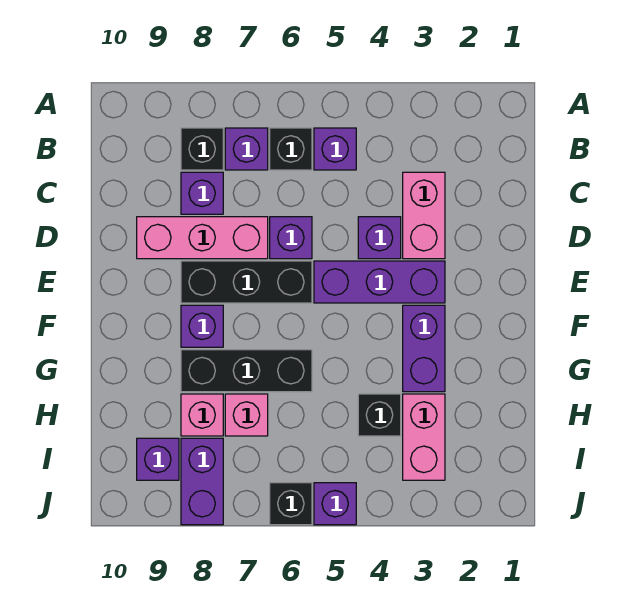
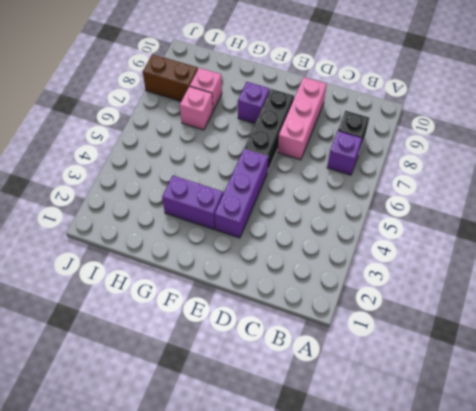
brown 1x2 brick [143,54,198,101] -> purple 1x2 brick [181,438,223,525]
none -> purple 1x1 brick [314,128,356,170]
none -> black 1x1 brick [270,128,312,170]
none -> pink 1x2 brick [403,172,445,259]

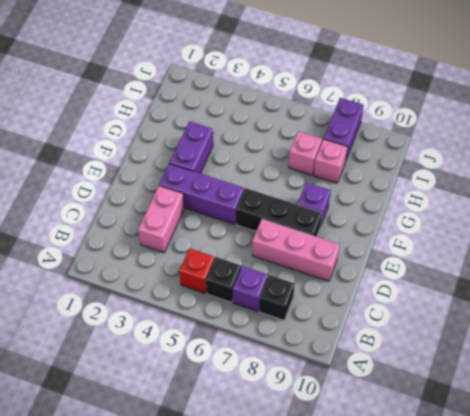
red 1x1 brick [179,248,214,293] -> purple 1x1 brick [314,128,356,170]
none -> purple 1x1 brick [181,172,223,214]
none -> purple 1x1 brick [358,217,401,259]
none -> purple 1x1 brick [270,217,312,259]

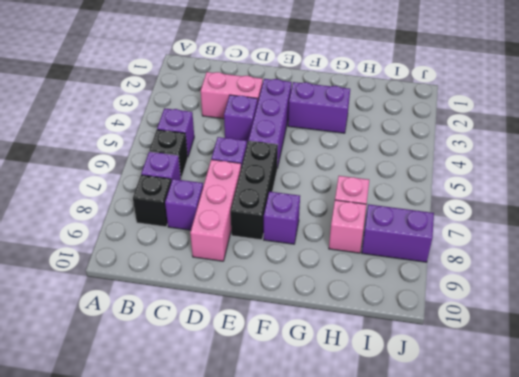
none -> black 1x3 brick [181,350,312,392]
none -> pink 1x2 brick [403,394,445,480]
none -> black 1x1 brick [358,394,401,436]

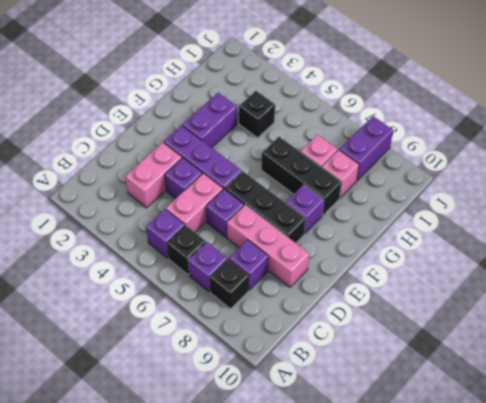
pink 1x2 brick [166,173,223,232] -> pink 1x2 brick moved to [403,394,445,480]
none -> purple 1x1 brick [137,438,179,480]
none -> purple 1x1 brick [314,483,356,525]
none -> black 1x1 brick [270,483,312,525]

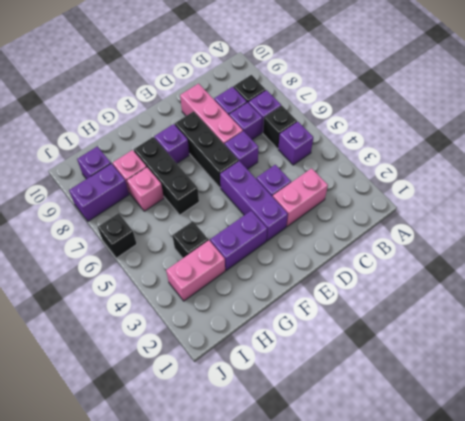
purple 1x1 brick [229,102,262,140] -> purple 1x1 brick moved to [314,483,356,525]

